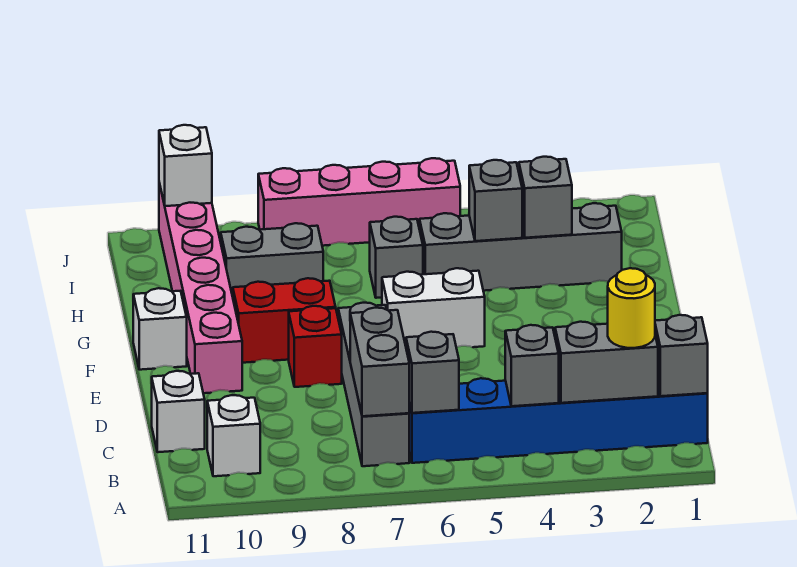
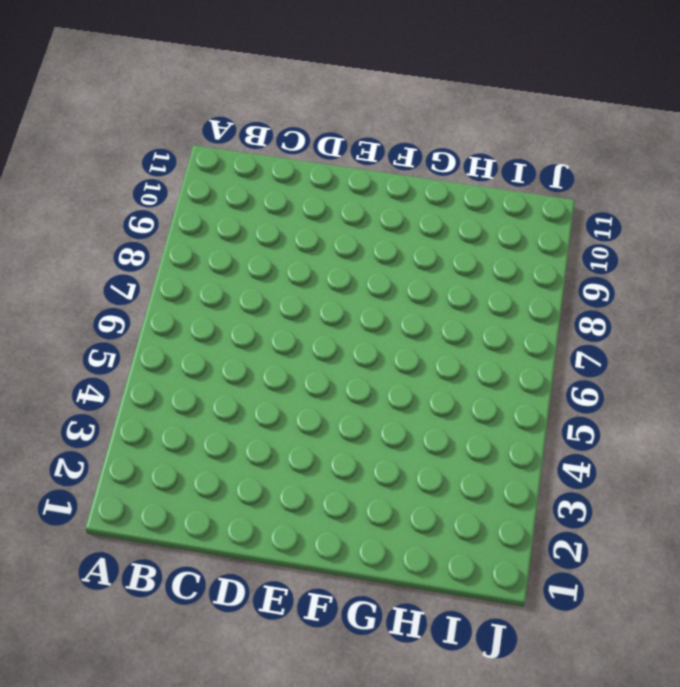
none -> blue 1x6 brick [409,378,708,463]
none -> grey 1x4 brick [338,303,409,466]
none -> white 1x1 brick [207,395,260,476]

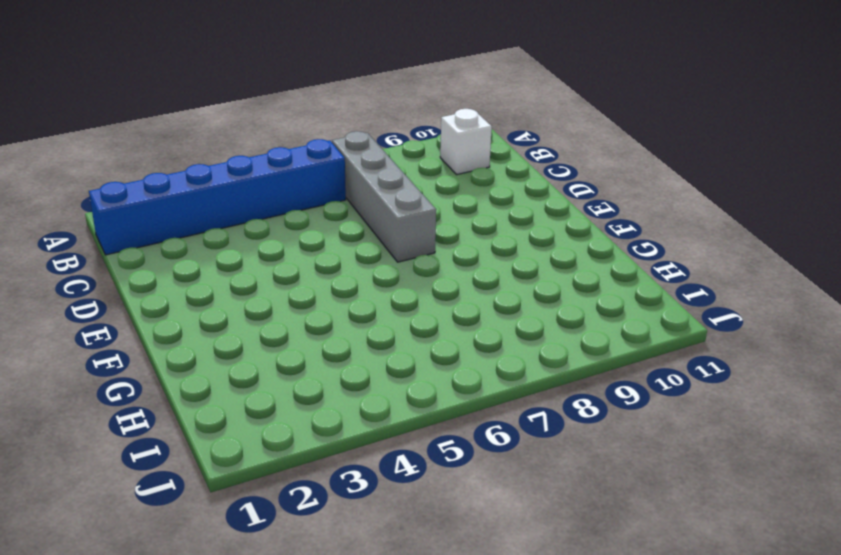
none -> white 1x1 brick [152,371,205,452]
none -> red 1x1 brick [289,306,342,387]
none -> pink 1x6 brick [159,183,242,393]

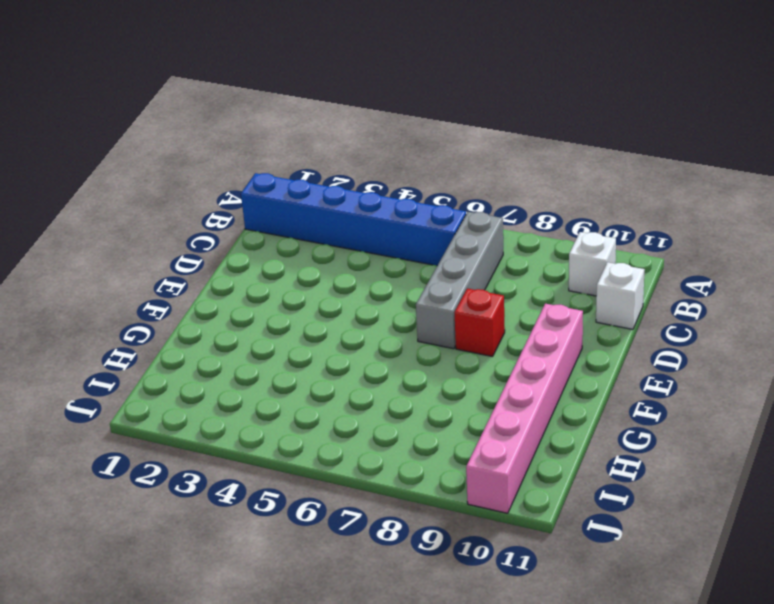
none -> white 1x2 brick [382,268,485,347]
none -> red 1x2 brick [233,278,336,363]
none -> white 1x1 brick [133,288,187,370]

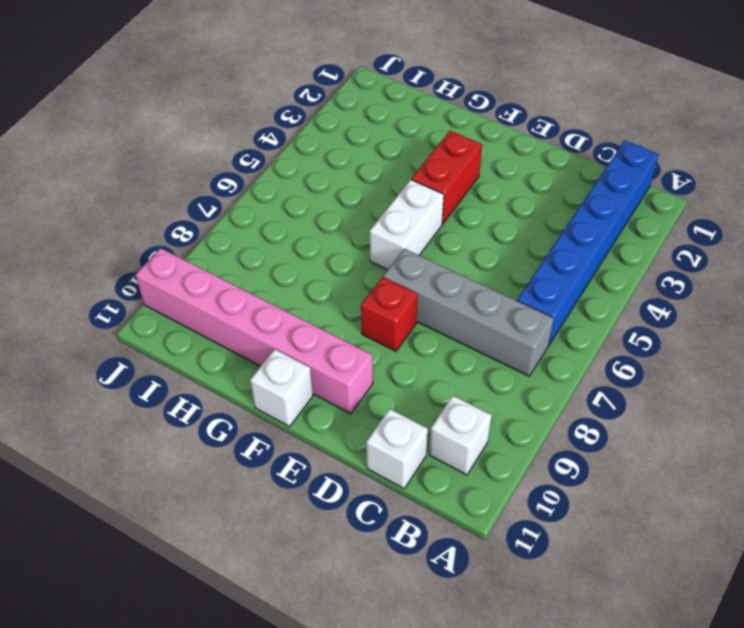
red 1x2 brick [412,131,482,224] -> red 1x2 brick moved to [233,278,336,363]
none -> grey 1x4 brick [420,203,622,291]
none -> grey 1x1 brick [370,217,423,298]
none -> grey 1x2 brick [221,223,323,296]

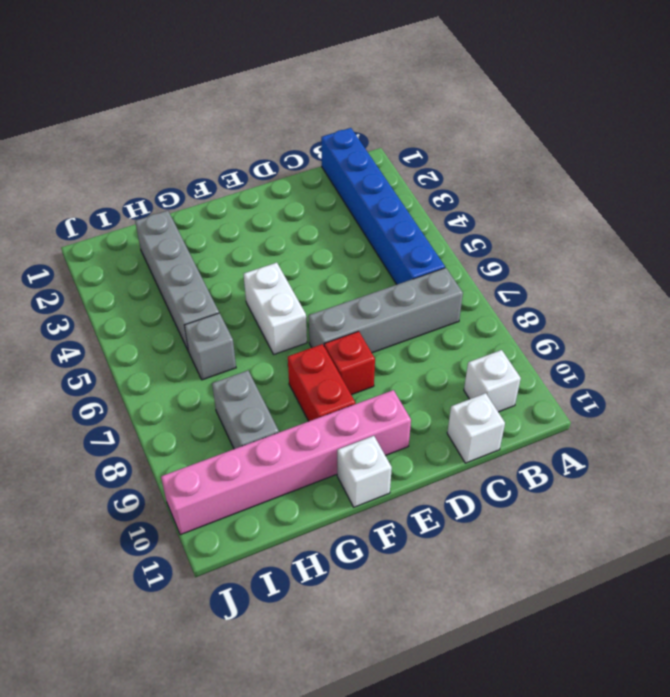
none -> pink 1x4 brick [258,158,460,246]
none -> grey 1x1 brick [655,315,708,396]
none -> grey 1x2 brick [555,322,658,403]

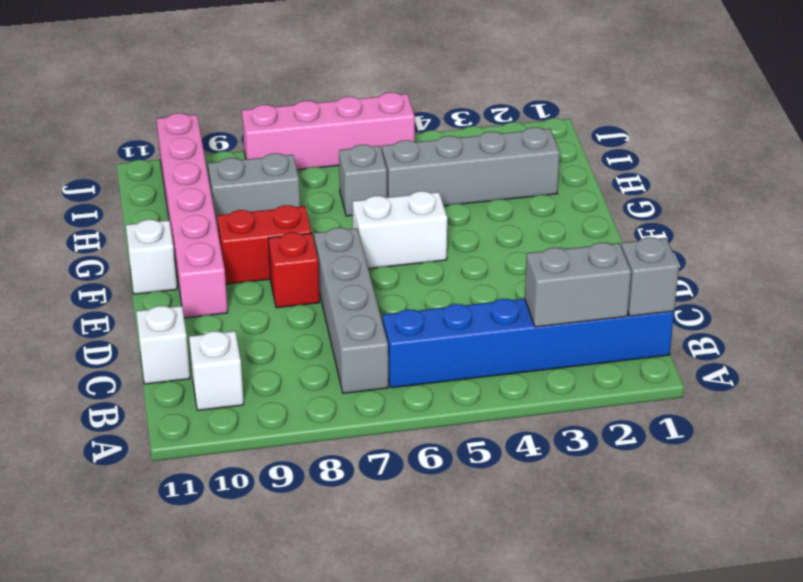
none -> grey 1x1 brick [505,325,559,406]
none -> grey 1x1 brick [406,332,459,413]
none -> grey 1x2 brick [350,308,409,416]

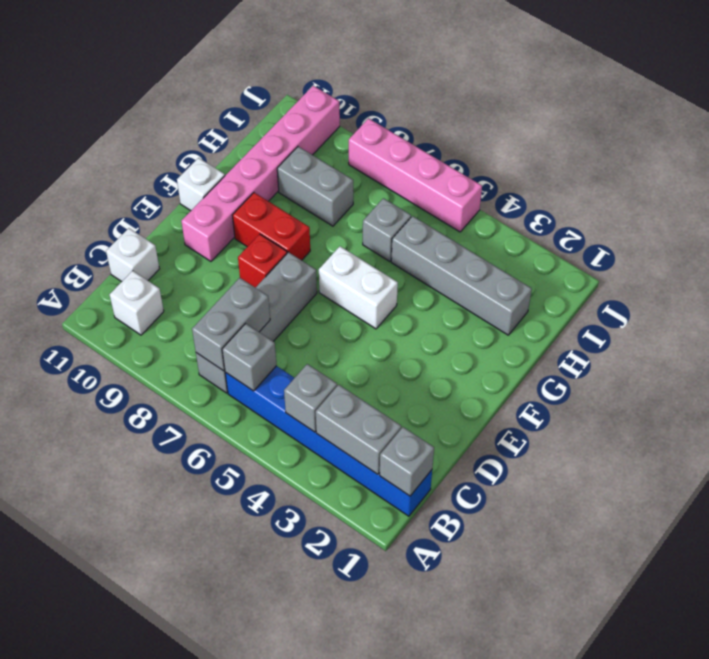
none -> grey 1x1 brick [519,157,572,238]
none -> grey 1x1 brick [469,160,522,241]
none -> white 1x1 brick [159,125,212,206]

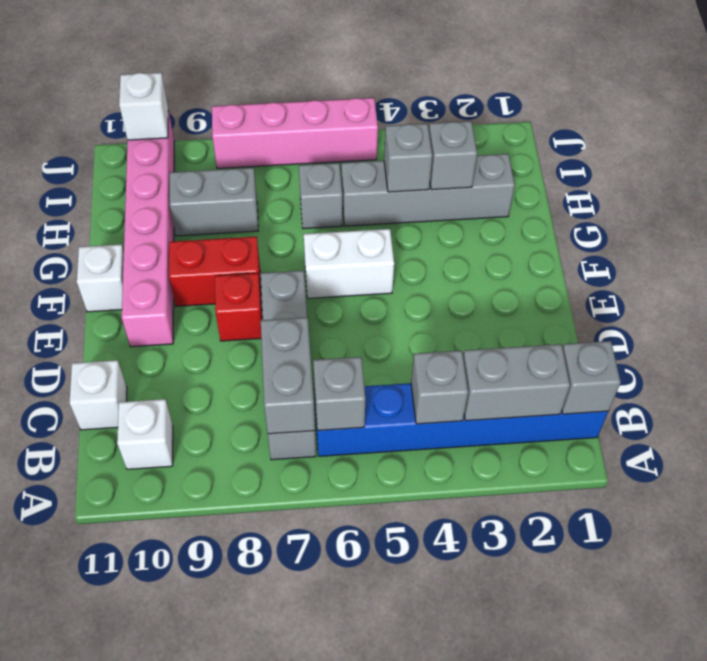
none -> yellow 1x1 round brick [608,268,655,348]

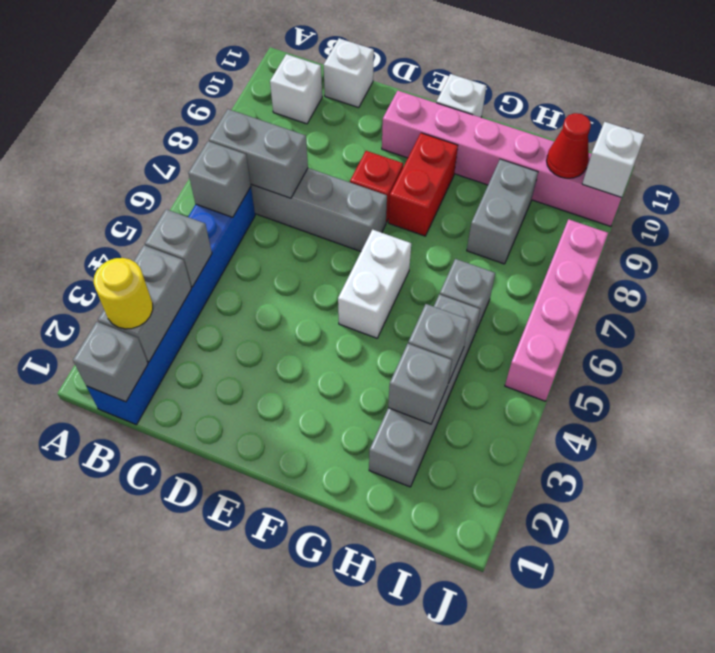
red 1x1 cone [546,113,591,178] -> none

